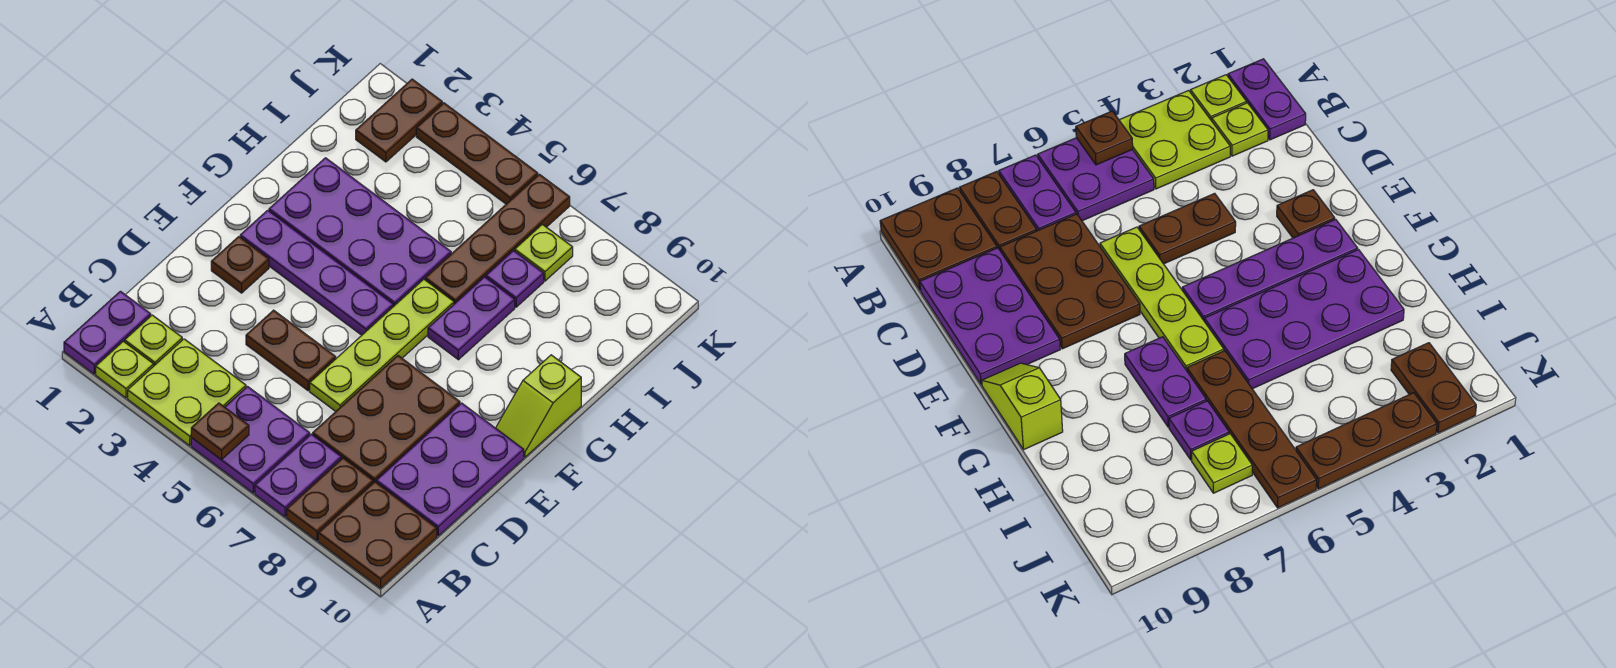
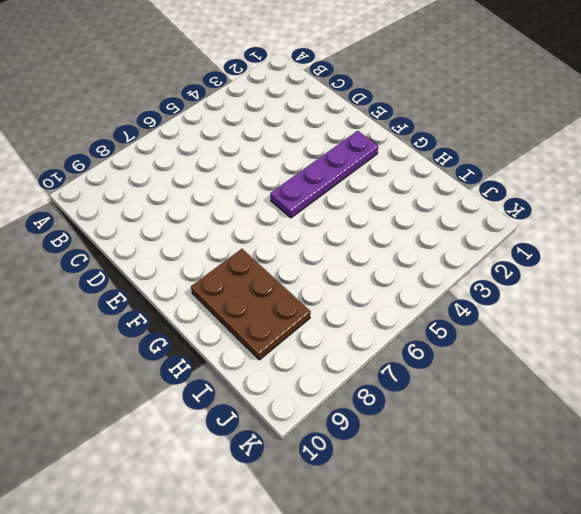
brown 2x3 plate [191,249,311,360] -> brown 2x3 plate moved to [313,356,460,483]
none -> purple 1x2 plate [64,291,151,374]
none -> lime 1x1 plate [96,341,154,398]
none -> lime 2x2 plate [128,339,246,445]

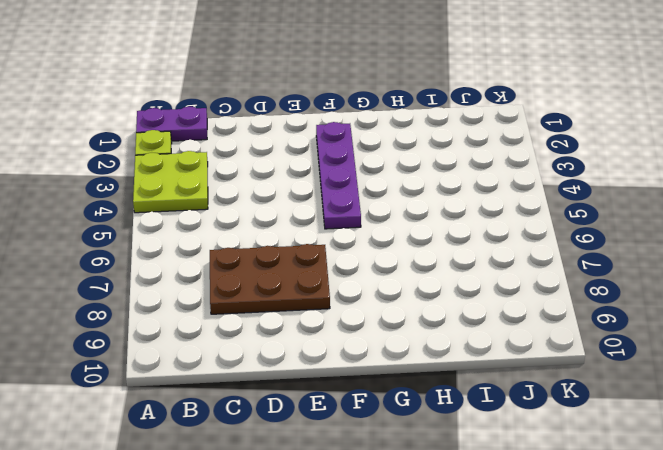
none -> purple 2x2 plate [191,387,310,493]
none -> purple 1x2 plate [255,434,342,517]
none -> brown 1x2 plate [287,458,373,541]

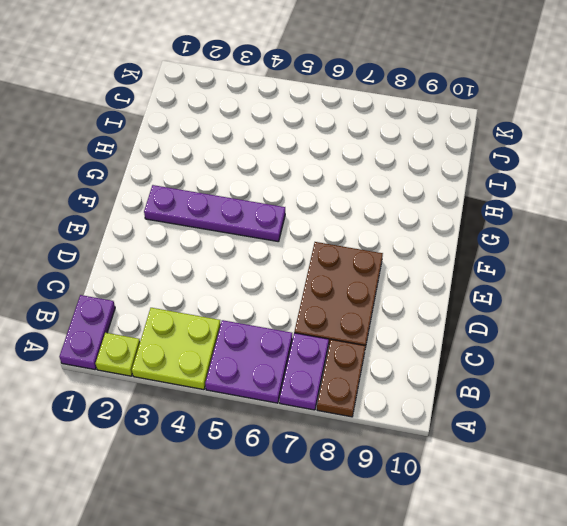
none -> brown 2x2 plate [318,482,437,588]
none -> lime 1x1 plate [125,315,182,365]
none -> purple 2x3 plate [376,403,524,536]

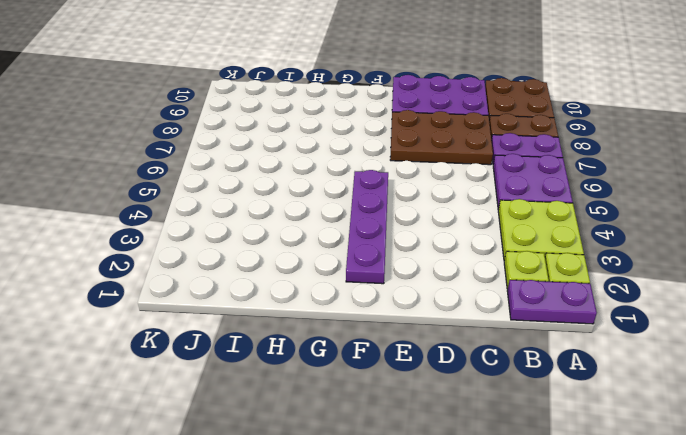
none -> brown 1x2 plate [246,310,336,391]
none -> lime 1x4 plate [310,279,454,411]
none -> brown 1x1 plate [211,237,269,293]

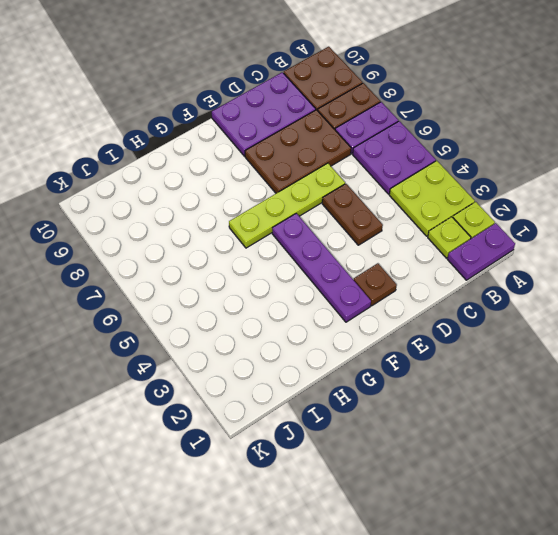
none -> lime 1x2 slope [496,355,581,457]
none -> purple 2x4 plate [269,158,451,307]
none -> purple 1x2 plate [428,277,515,360]

